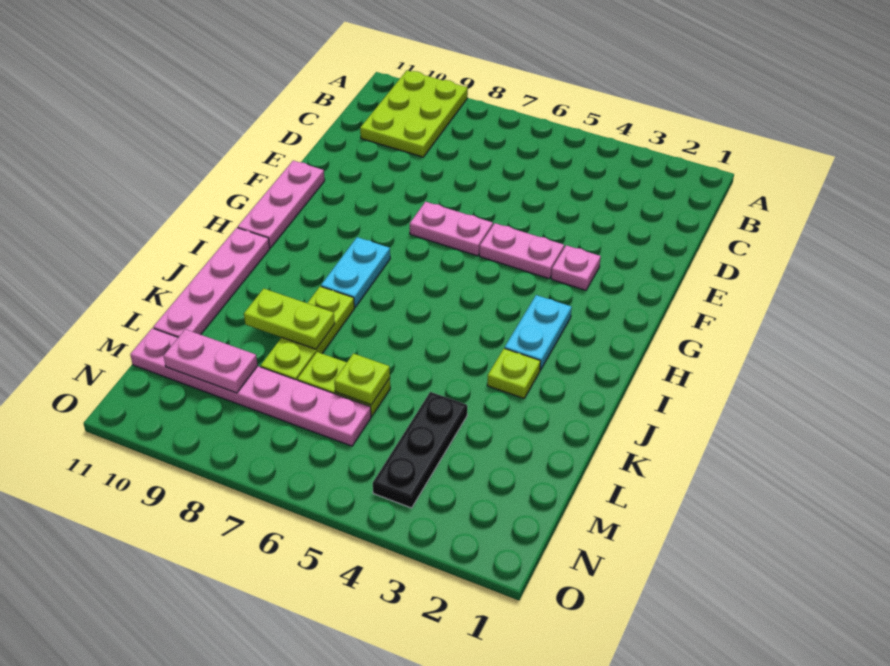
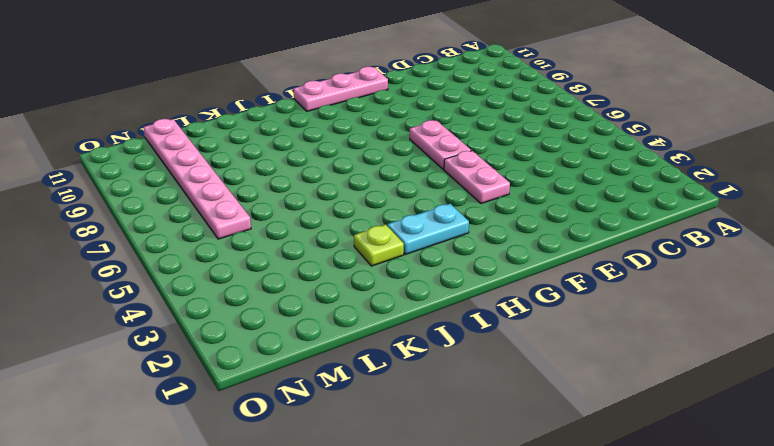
none -> lime 2x3 plate [360,70,468,157]
none -> pink 1x1 plate [551,245,601,290]
none -> cyan 1x2 plate [321,237,390,307]

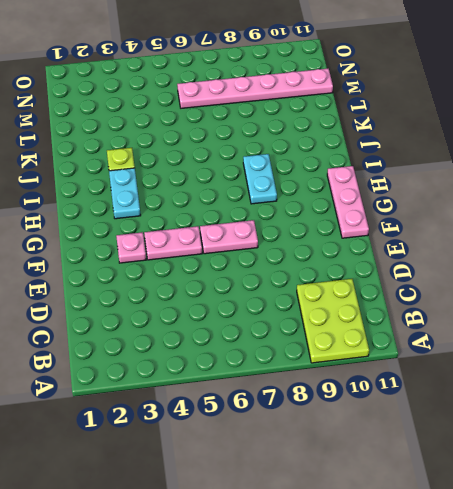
none -> pink 1x4 plate [153,228,270,337]
none -> lime 1x3 plate [261,286,354,380]
none -> black 1x3 plate [373,392,467,508]

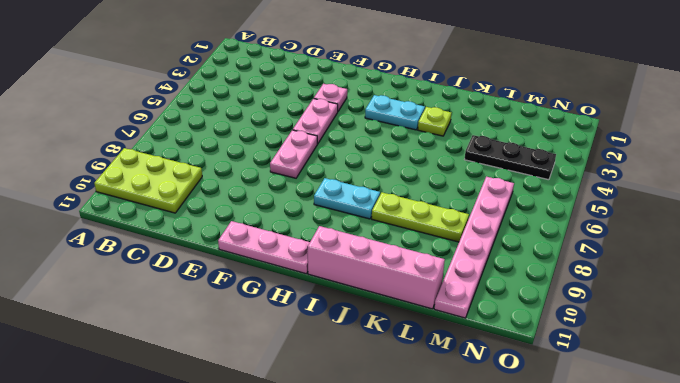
pink 1x4 brick [308,226,445,309] -> pink 1x4 plate [153,228,270,337]
none -> lime 1x2 plate [298,352,390,416]
none -> lime 1x2 plate [244,289,335,349]
none -> lime 1x1 plate [334,353,390,405]

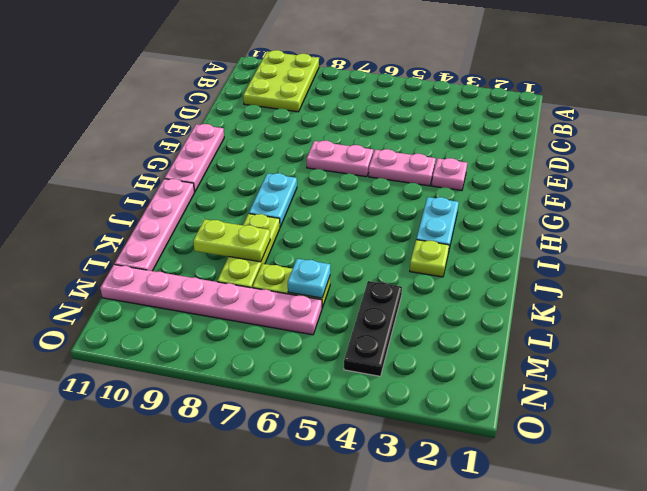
cyan 1x1 plate [288,259,330,298] -> lime 1x1 plate [334,353,390,405]
none -> pink 1x2 plate [164,329,258,393]

